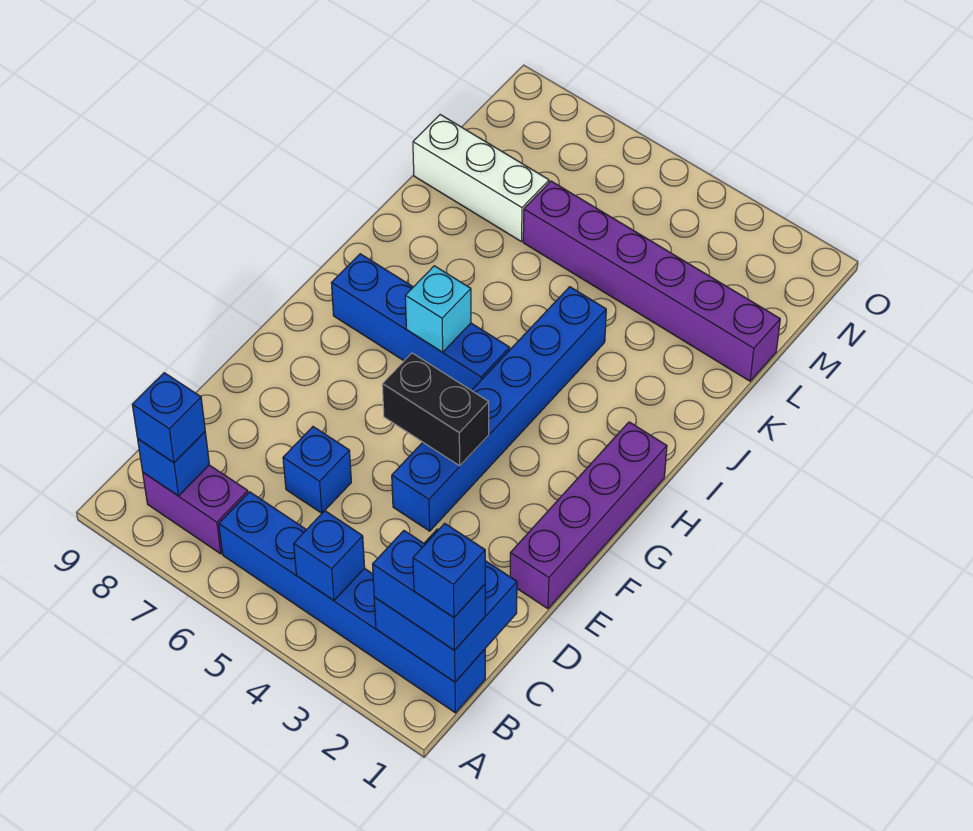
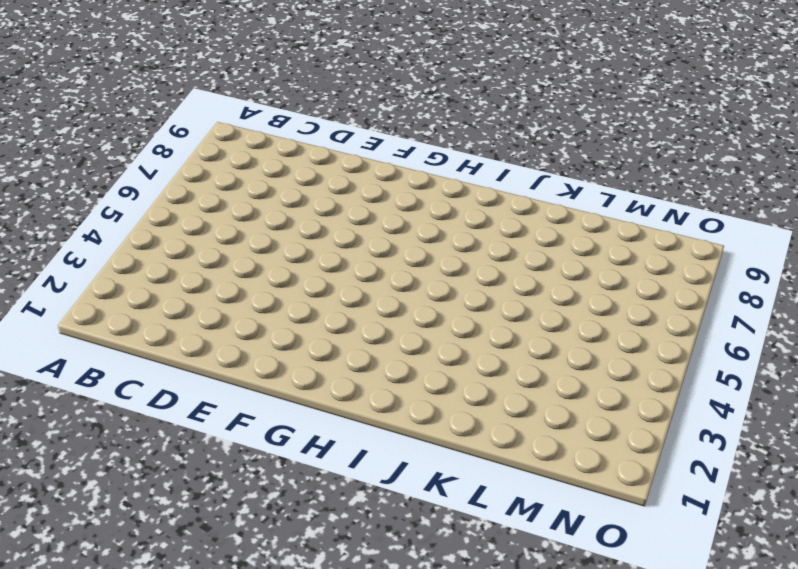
none -> blue 1x6 brick [219,492,485,713]
none -> purple 1x2 brick [143,465,248,554]
none -> blue 1x1 brick [283,427,351,513]

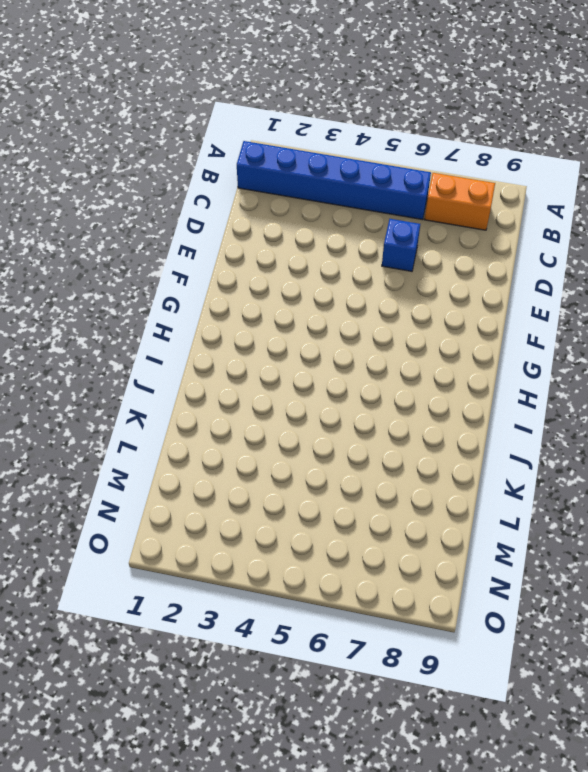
orange 1x2 brick [424,173,495,230] -> purple 1x2 brick [143,465,248,554]
none -> purple 1x4 brick [510,422,667,609]
none -> blue 1x6 brick [392,287,606,531]
none -> blue 1x4 brick [331,254,510,391]

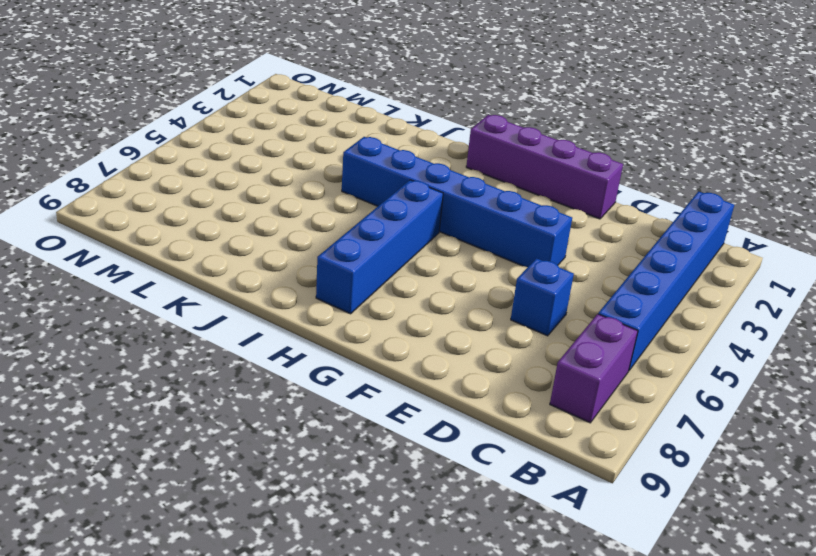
none -> purple 1x6 brick [523,181,780,381]
none -> white 1x3 brick [413,115,549,242]
none -> blue 2x2 brick [374,529,517,682]

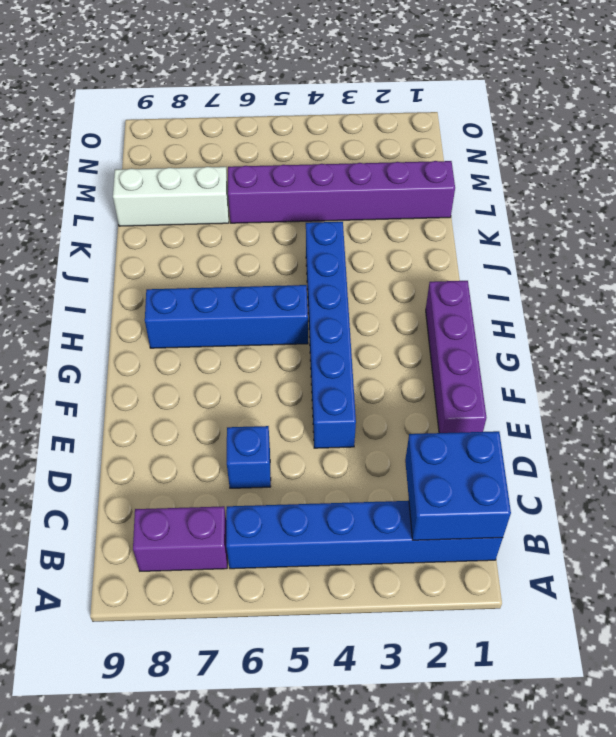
none -> blue 1x1 brick [294,511,365,601]
none -> blue 1x1 brick [138,432,209,496]
none -> black 1x2 brick [382,353,489,466]

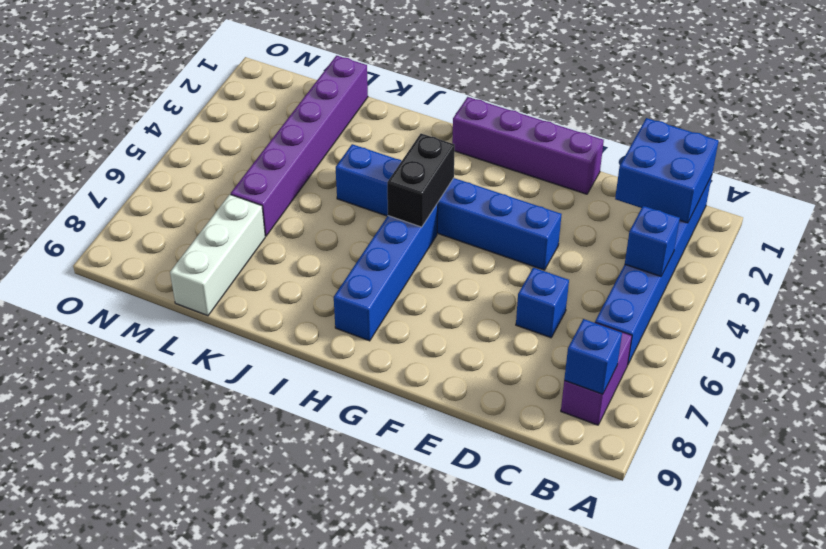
black 1x2 brick [387,134,455,227] -> black 1x2 brick moved to [382,353,489,466]
none -> cyan 1x1 brick [405,266,471,352]
none -> blue 1x2 brick [372,531,485,651]
none -> blue 1x1 brick [132,373,205,463]

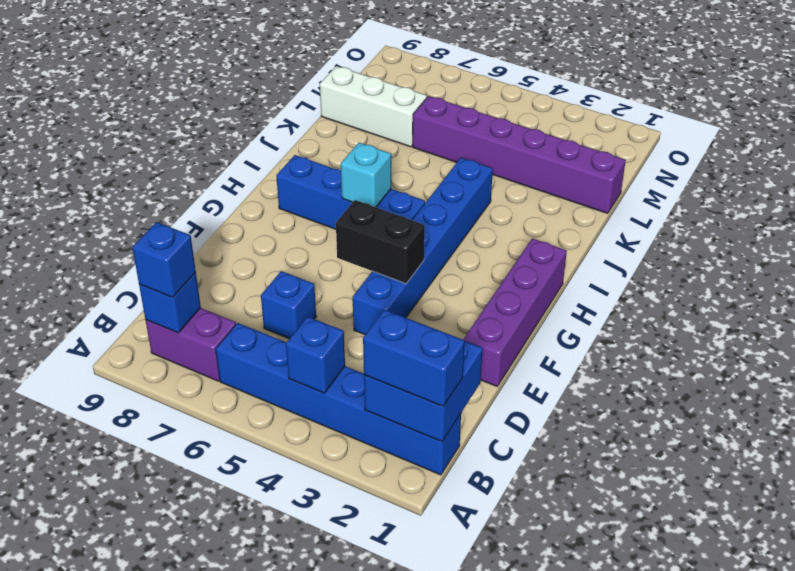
none -> blue 1x1 brick [413,523,485,618]

